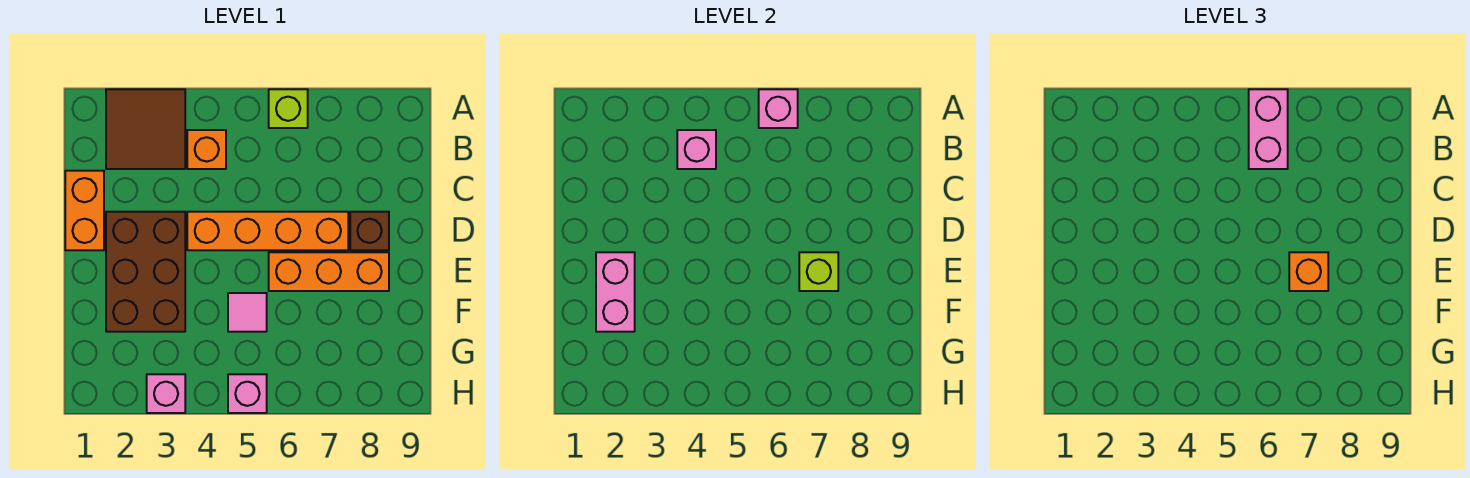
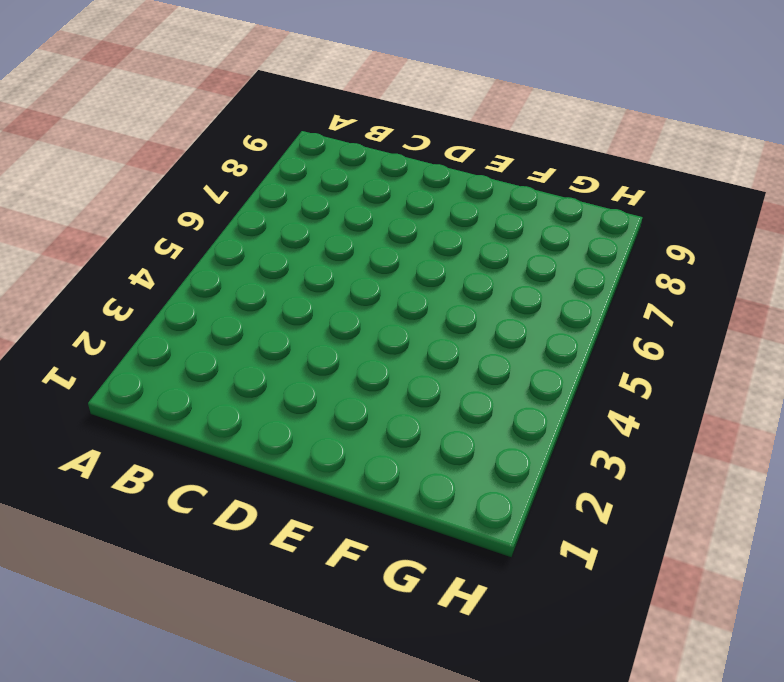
none -> brown 2x2 tile [106,89,185,169]
none -> lime 1x1 brick [269,89,308,128]
none -> orange 1x1 brick [187,130,226,169]

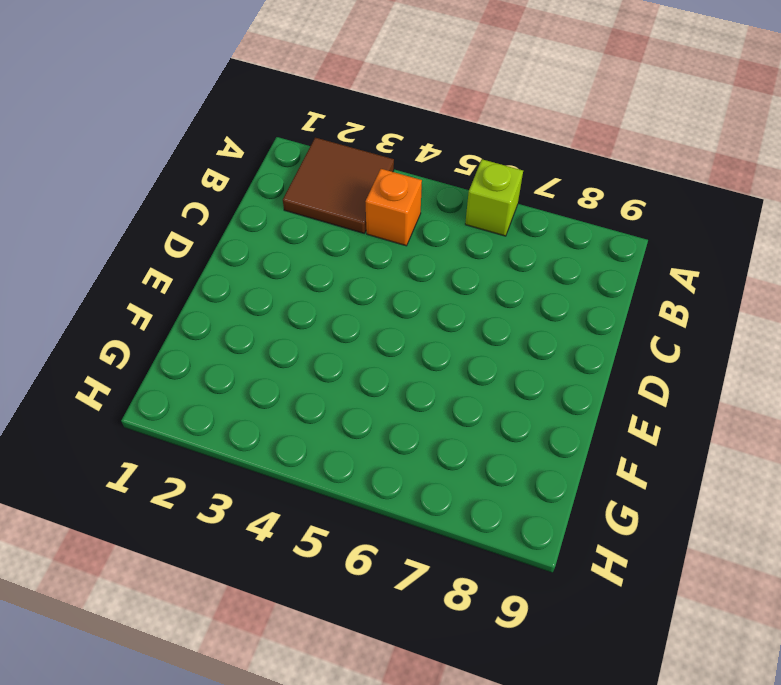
none -> orange 1x2 brick [65,171,104,250]
none -> brown 2x3 brick [106,212,185,332]
none -> orange 1x4 brick [187,212,348,250]

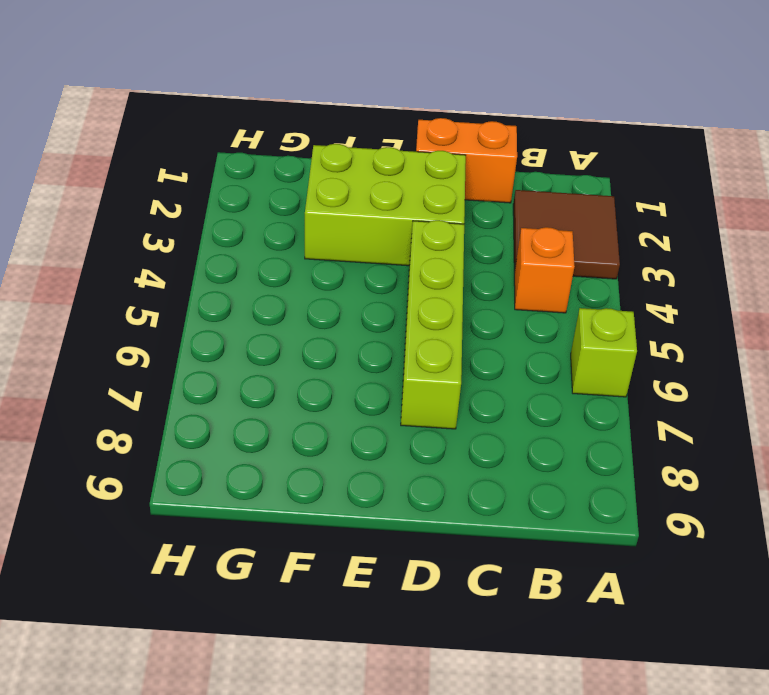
lime 2x3 brick [305,144,466,266] -> brown 2x3 brick [106,212,185,332]
lime 1x4 brick [401,220,464,429] -> orange 1x4 brick [187,212,348,250]
none -> brown 1x1 brick [350,212,389,250]
none -> orange 1x3 brick [269,252,389,291]
none -> pink 1x1 tile [228,293,267,332]

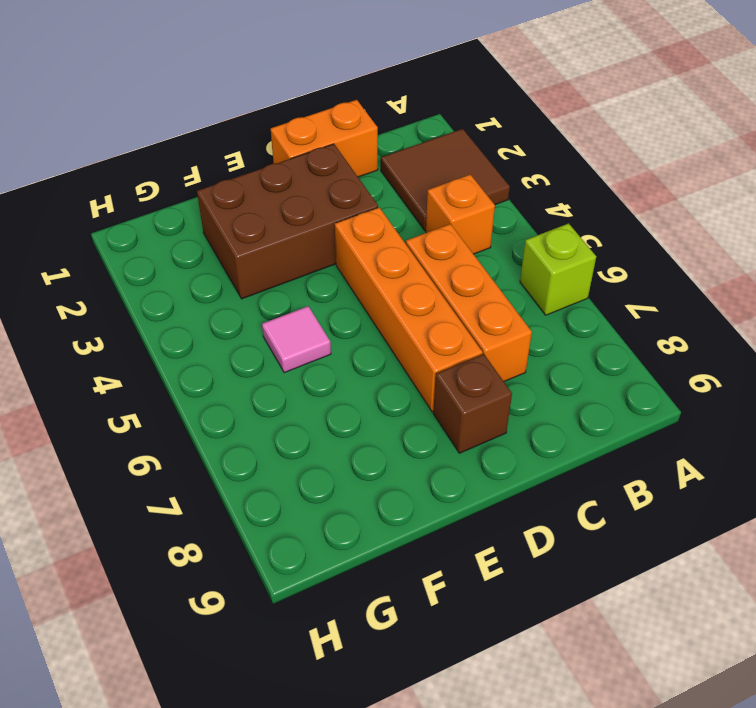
orange 1x3 brick [406,224,532,382] -> orange 1x3 brick moved to [269,252,389,291]
none -> pink 1x1 brick [147,374,185,413]
none -> pink 1x1 brick [228,374,267,413]
none -> pink 1x1 brick [759,89,798,128]

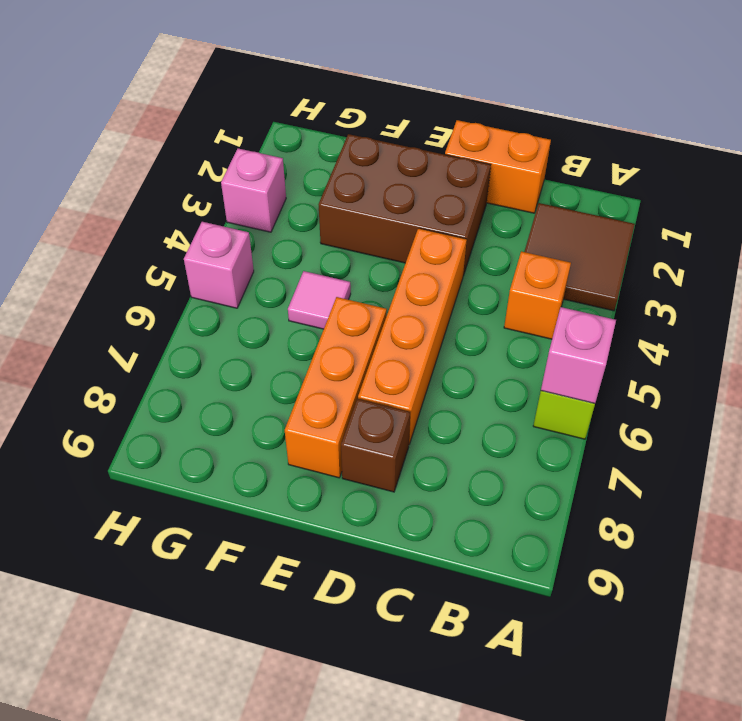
none -> pink 1x1 brick [677,130,716,169]
none -> pink 1x2 brick [596,252,635,332]
none -> lime 1x1 brick [799,252,838,291]

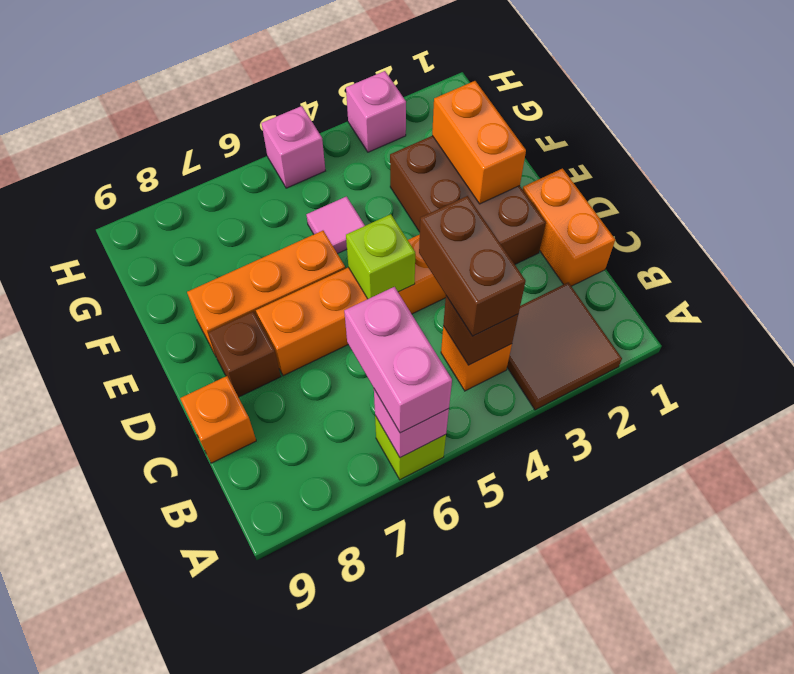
brown 1x1 brick [443,296,518,365] -> pink 1x1 brick [677,130,716,169]
brown 1x2 brick [419,196,526,336] -> none
orange 1x1 brick [180,376,256,463] -> orange 1x1 brick moved to [1289,252,1328,291]
lime 1x1 brick [346,214,415,299] -> lime 1x1 brick moved to [799,252,838,291]
orange 1x2 brick [432,81,526,204] -> pink 1x2 brick [596,252,635,332]

